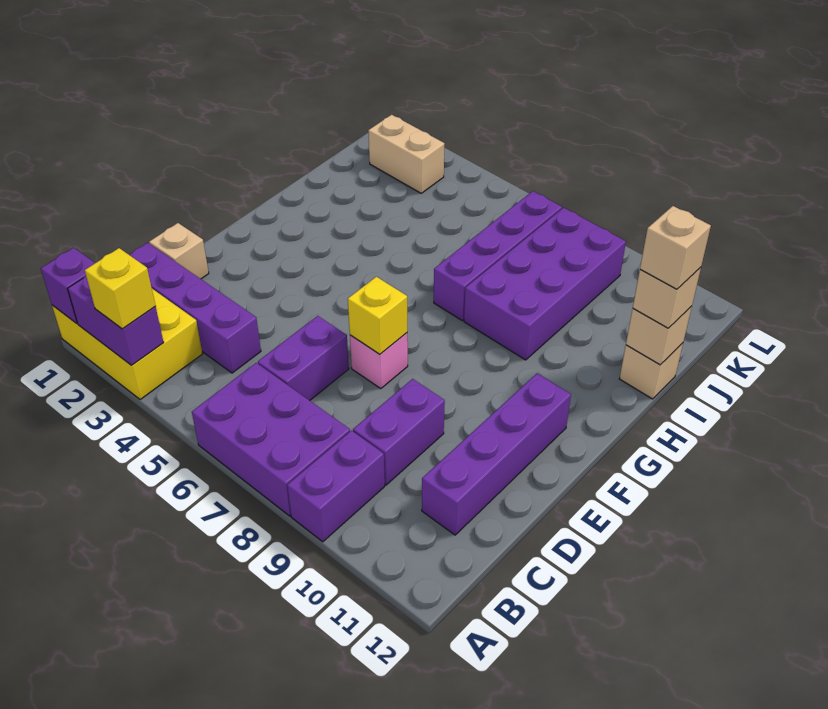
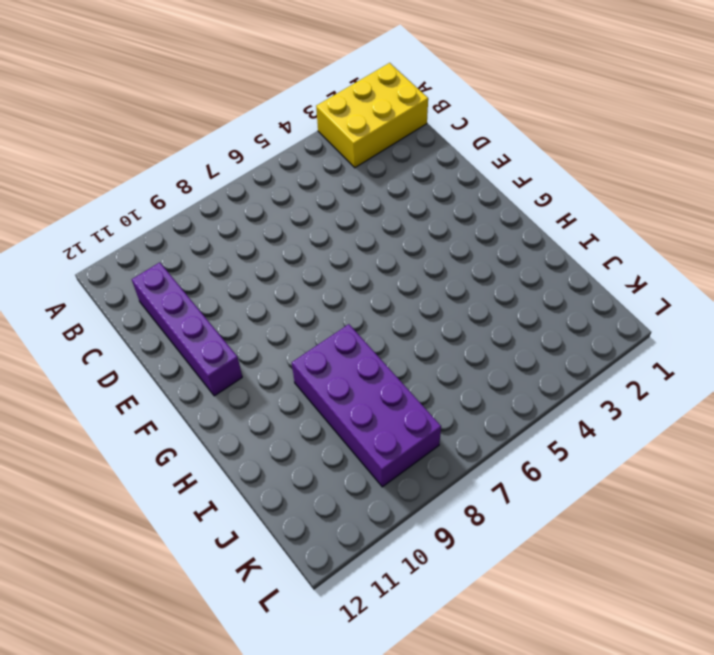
none -> purple 2x3 brick [192,363,350,516]
none -> purple 1x2 brick [287,431,385,542]
none -> purple 1x4 brick [129,243,261,373]

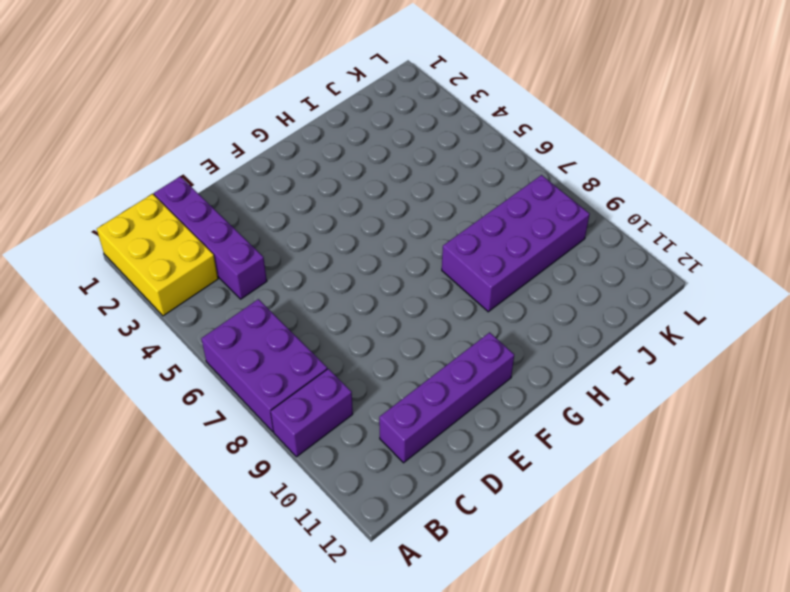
none -> purple 1x2 brick [258,316,349,401]
none -> purple 1x2 brick [353,379,445,485]
none -> tan 1x1 brick [149,223,209,279]

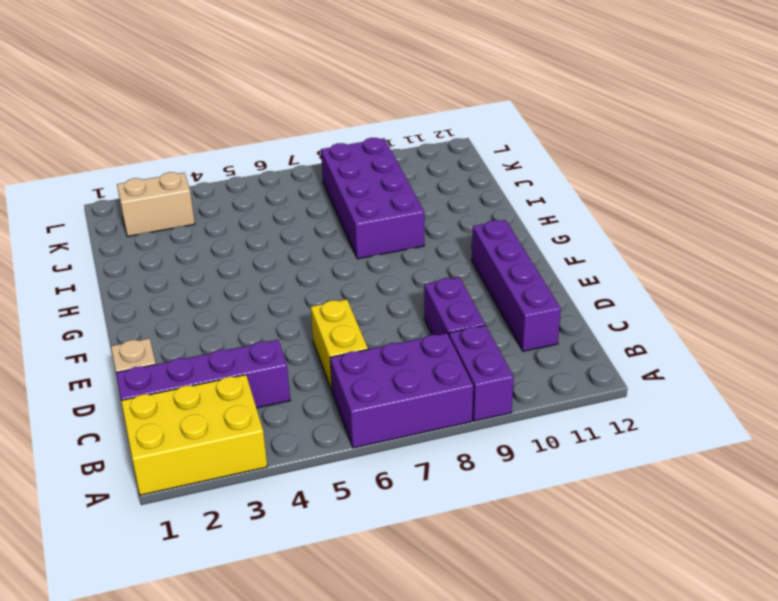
yellow 1x2 brick [311,299,368,391] -> purple 1x2 brick [258,316,349,401]
none -> pink 1x1 brick [350,333,408,389]
none -> purple 1x4 brick [434,191,562,320]
none -> tan 1x1 brick [619,343,683,399]

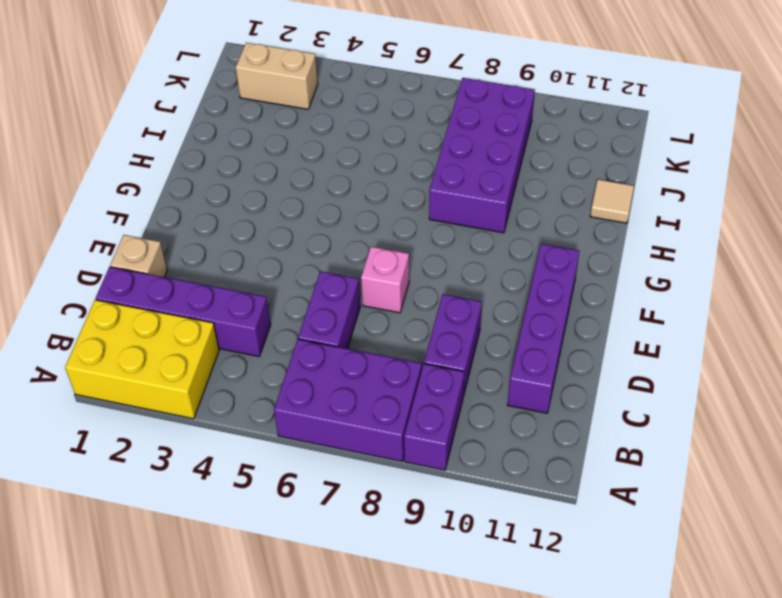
tan 1x1 tile [590,179,634,223] -> tan 1x1 brick [619,343,683,399]
none -> purple 1x4 brick [434,191,562,320]
none -> purple 1x1 brick [41,248,95,323]
none -> purple 1x2 brick [68,276,164,365]

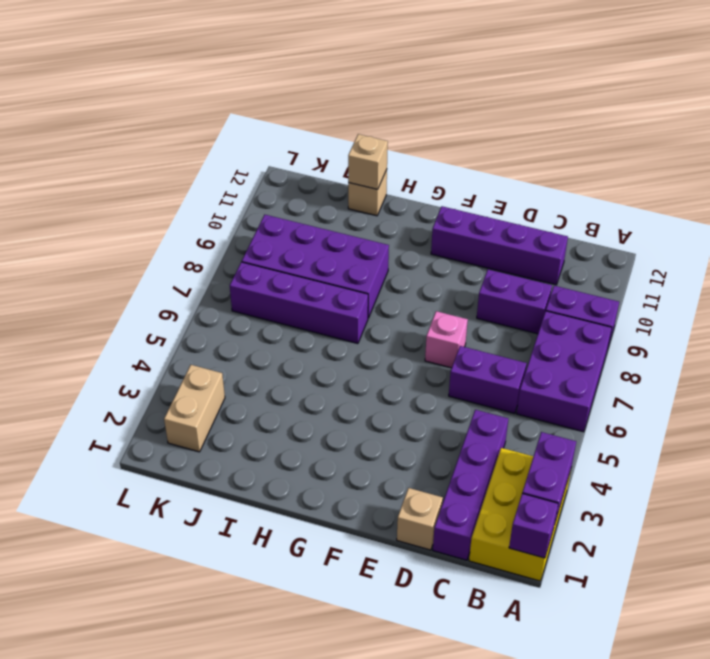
none -> yellow 1x1 brick [348,277,407,354]
none -> yellow 1x1 brick [85,248,155,329]
none -> tan 1x1 brick [633,267,701,328]

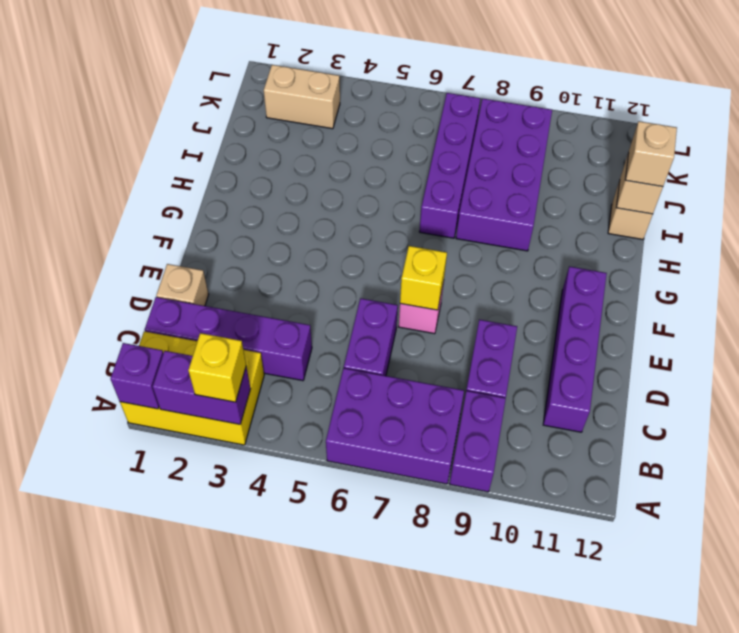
none -> tan 1x1 brick [640,206,711,289]

